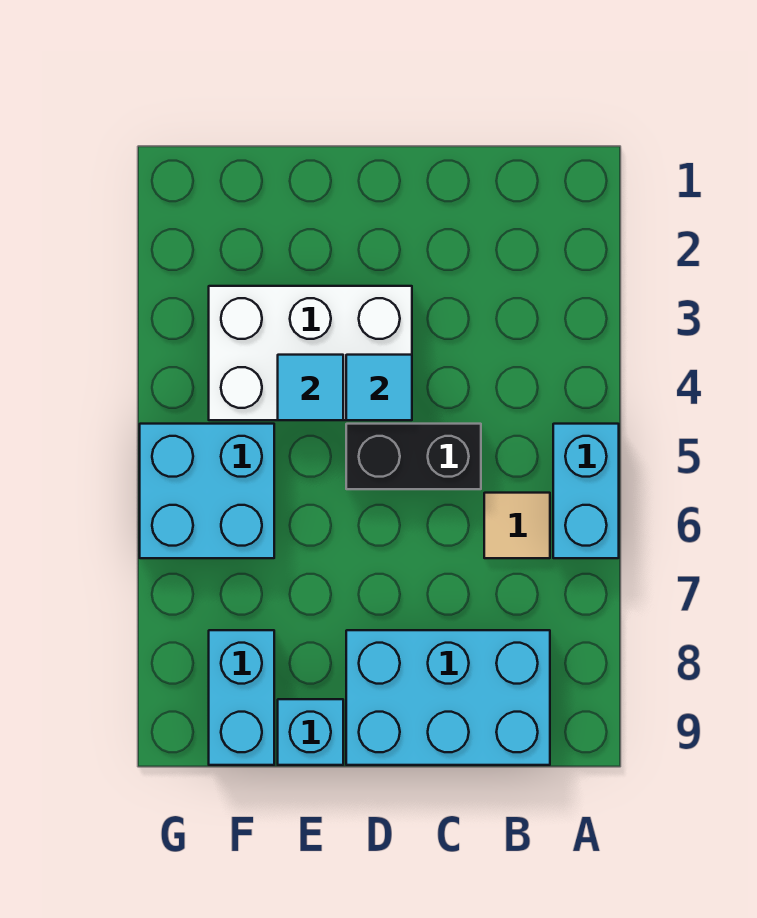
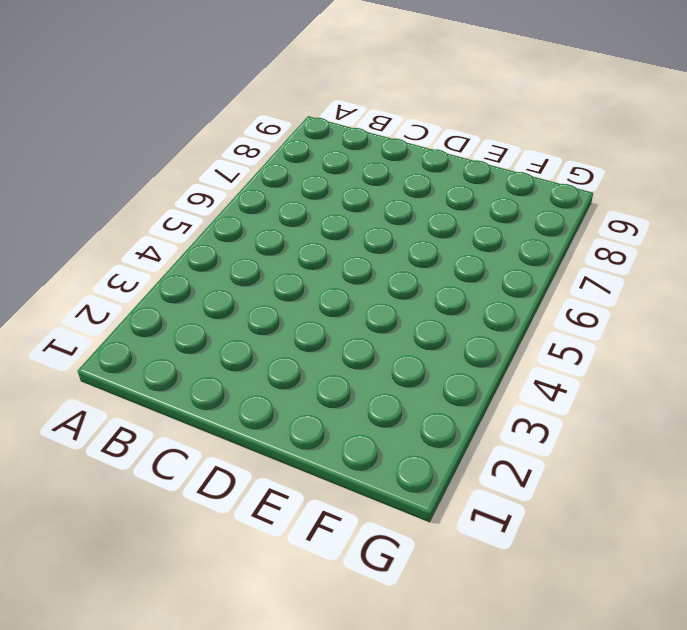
none -> cyan 1x2 brick [553,424,619,558]
none -> tan 1x1 tile [484,493,550,558]

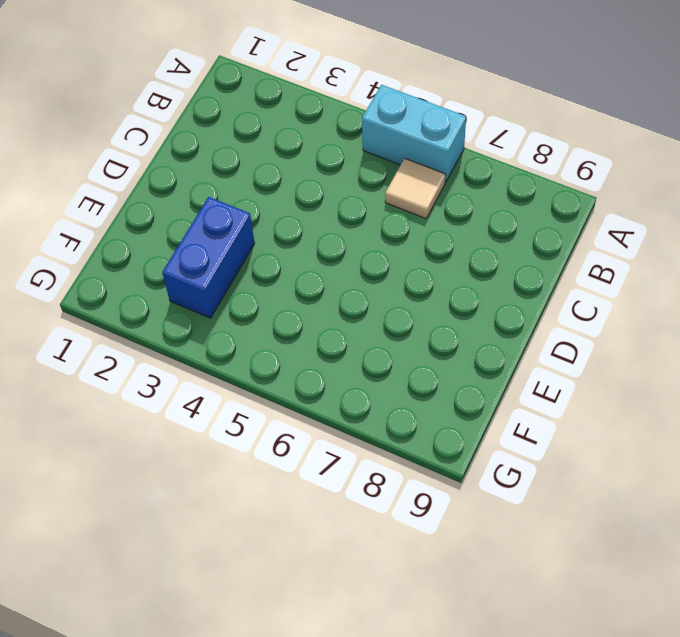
blue 1x2 brick [162,197,255,318] -> white 2x3 brick [209,286,412,420]
none -> cyan 2x3 brick [346,630,550,765]
none -> black 1x2 brick [346,424,481,489]

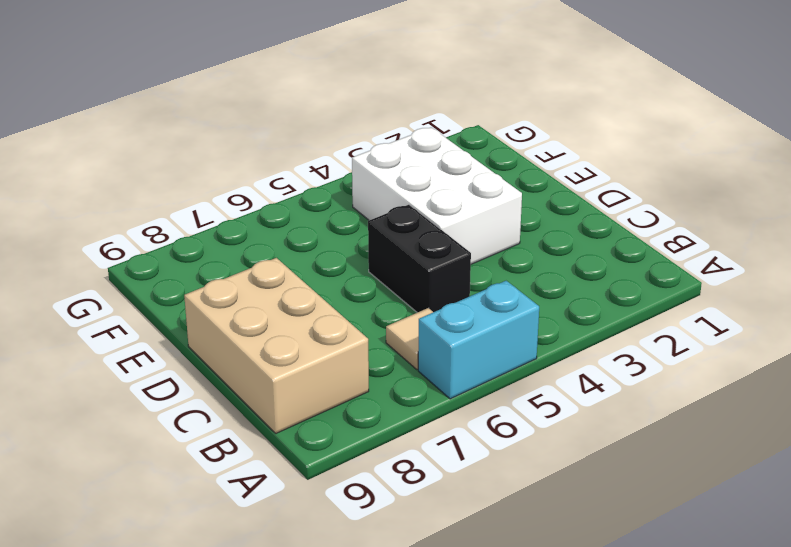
tan 2x3 brick [184,258,369,433] -> cyan 2x3 brick [346,630,550,765]
none -> cyan 1x1 brick [278,699,343,765]
none -> cyan 2x2 brick [140,424,274,558]

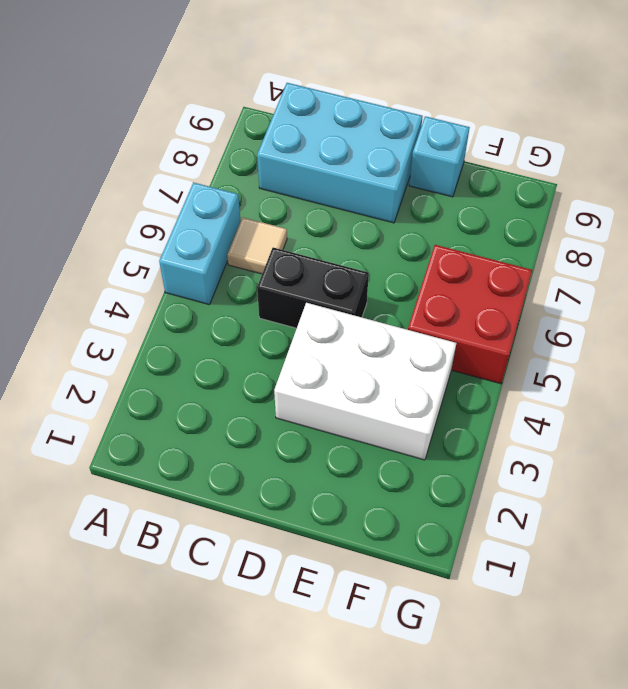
red 2x2 brick [408,245,532,384] -> cyan 2x2 brick [140,424,274,558]
none -> cyan 1x2 brick [209,630,274,765]
none -> cyan 1x1 tile [346,355,412,420]

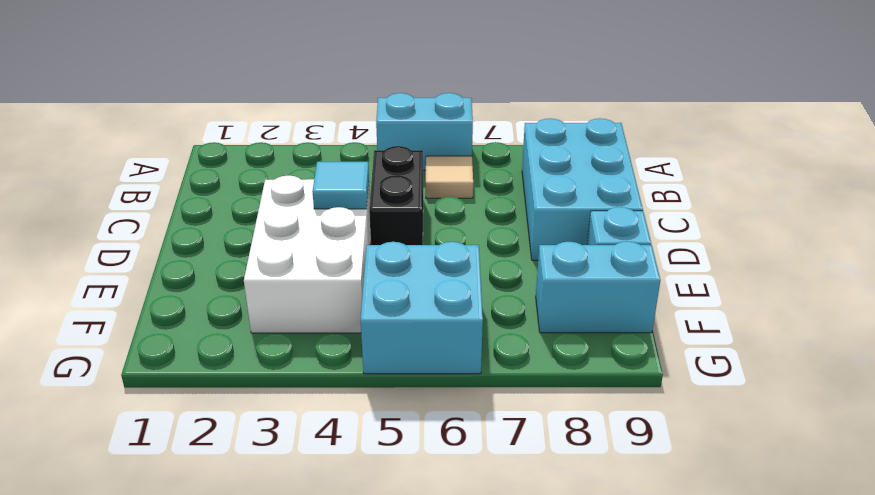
none -> cyan 1x1 tile [278,355,343,420]

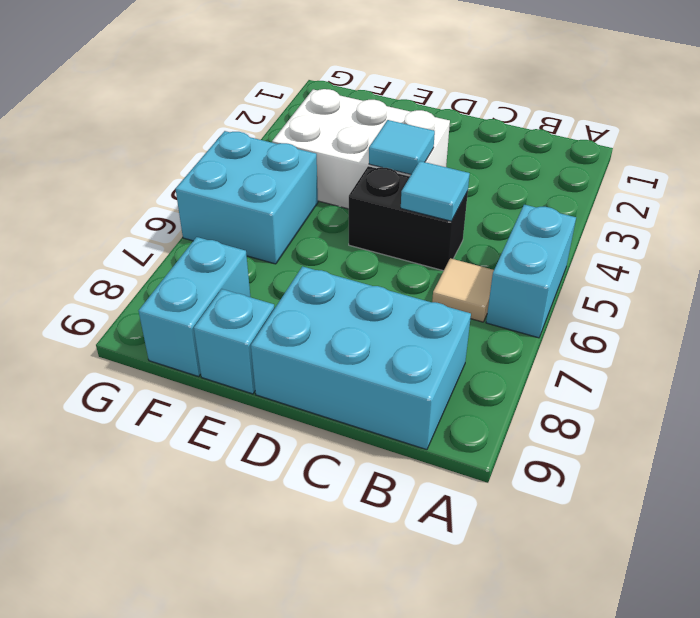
cyan 1x1 tile [401,161,470,221] -> cyan 1x1 tile moved to [278,355,343,420]

